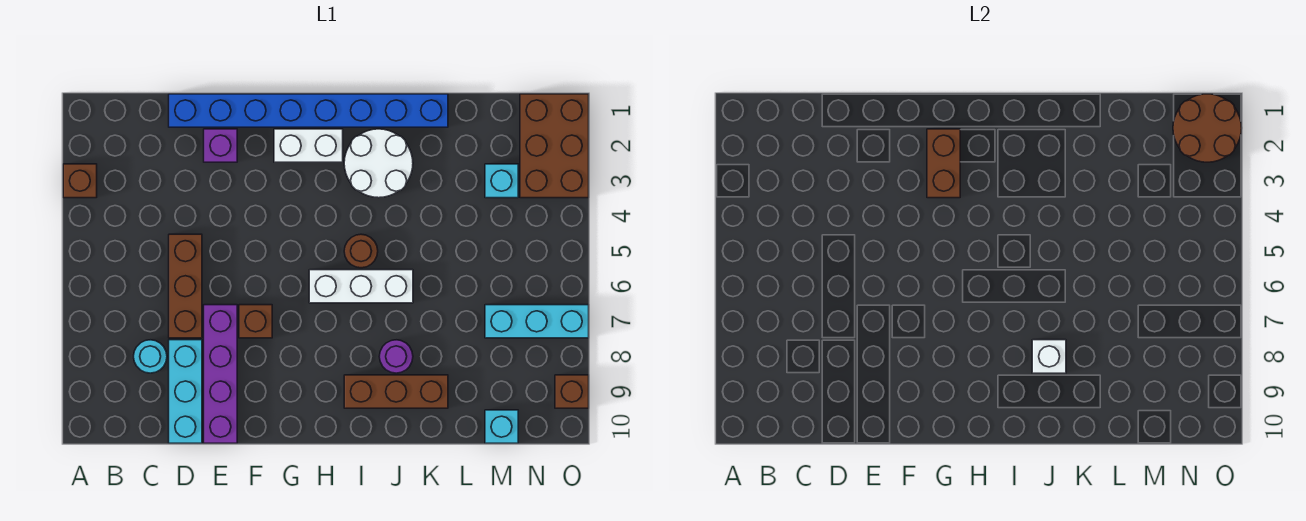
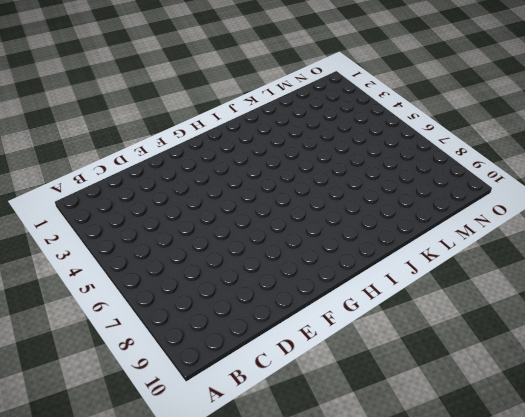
none -> brown 1x1 brick [63,164,97,198]
none -> cyan 1x1 round brick [134,340,167,373]
none -> blue 1x8 brick [169,94,448,127]

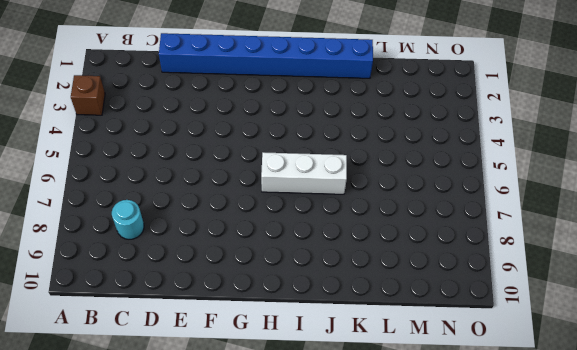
none -> brown 1x3 brick [169,234,202,338]
none -> cyan 1x3 brick [169,340,202,443]
none -> purple 1x1 brick [204,129,237,162]

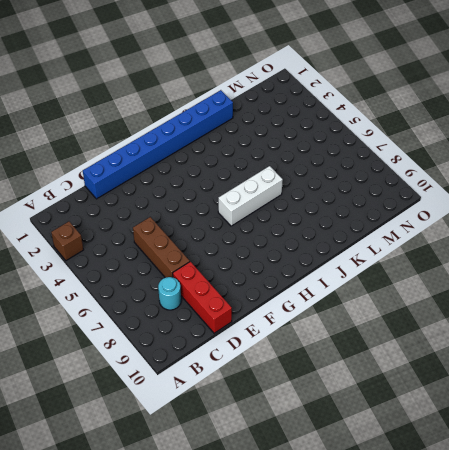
red 1x3 brick [173,262,232,333] -> cyan 1x3 brick [169,340,202,443]
none -> purple 1x1 brick [204,129,237,162]
none -> purple 1x4 brick [204,305,237,443]
none -> brown 1x1 brick [239,305,272,338]

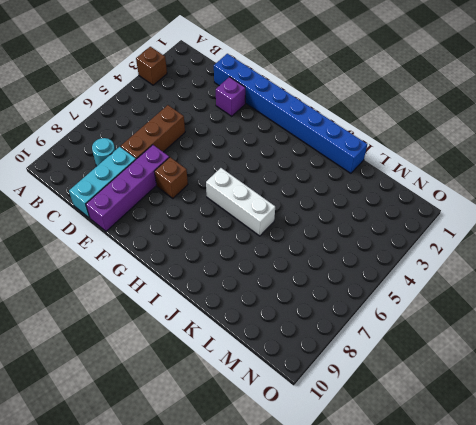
none -> white 1x2 brick [274,129,343,162]
none -> white 2x2 round brick [344,129,413,198]
none -> brown 1x1 round brick [344,234,378,268]

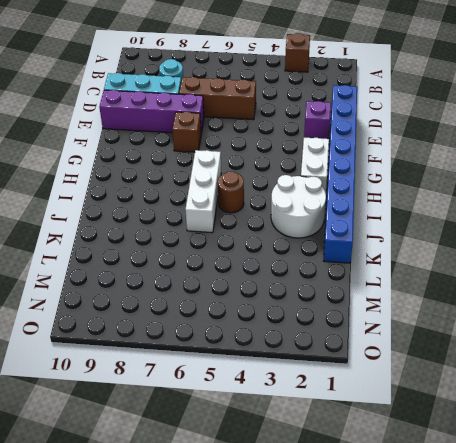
none -> brown 1x3 brick [344,375,448,408]
none -> purple 1x1 round brick [379,340,413,373]
none -> cyan 1x1 brick [485,164,518,198]

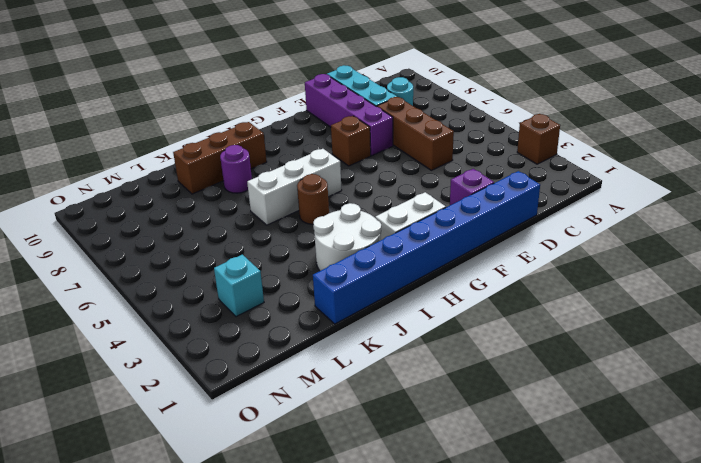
none -> cyan 1x3 brick [485,305,589,338]
none -> cyan 1x1 brick [485,410,518,443]
none -> brown 2x3 brick [520,94,589,198]

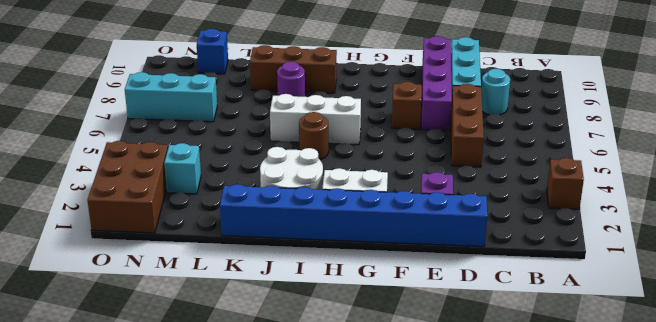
blue 1x1 brick [197,29,228,74] -> cyan 1x1 brick [485,410,518,443]
none -> brown 1x1 brick [555,375,589,408]
none -> brown 1x2 brick [927,129,960,198]
none -> white 1x1 brick [1032,340,1066,373]

